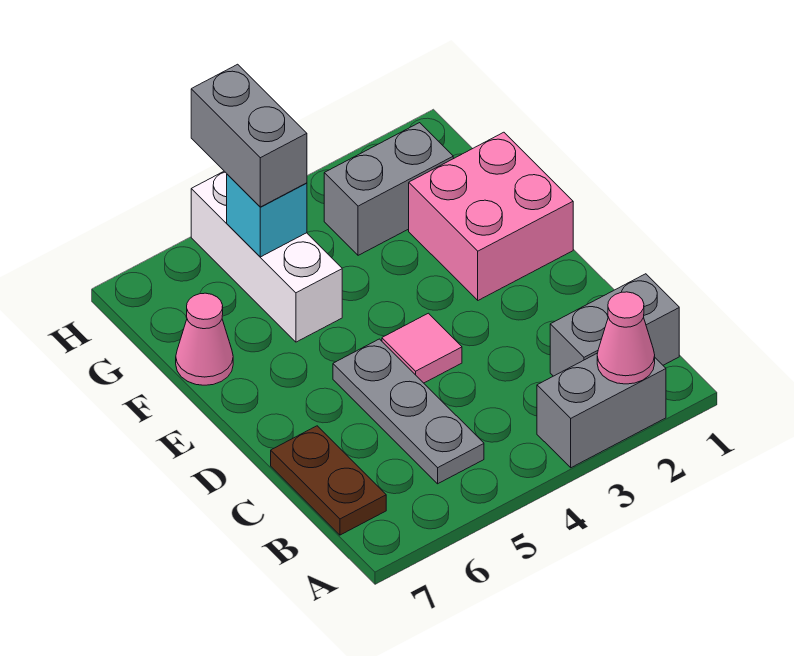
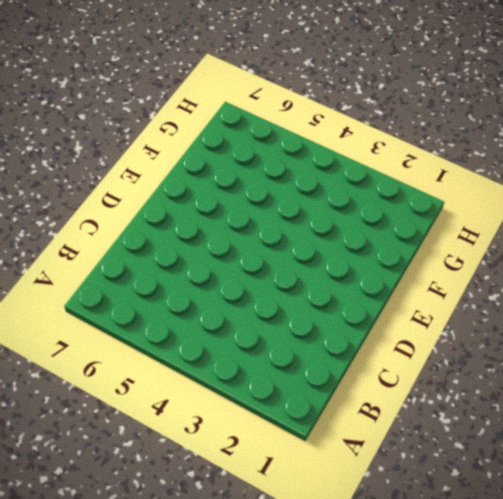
none -> grey 1x2 brick [537,353,666,468]
none -> grey 1x2 brick [550,274,679,376]
none -> grey 1x3 plate [333,339,484,484]

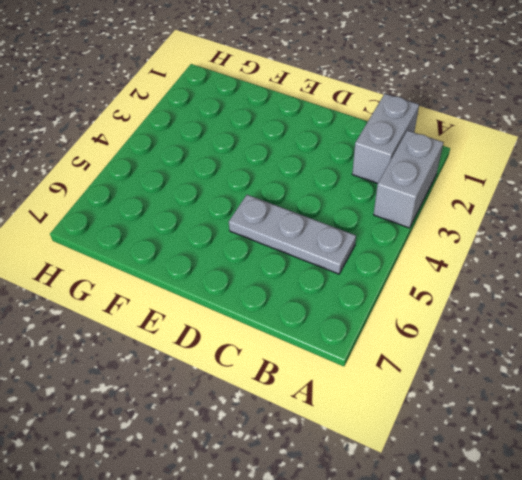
none -> brown 1x2 plate [271,426,386,535]
none -> pink 1x1 tile [382,313,462,383]
none -> pink 2x2 brick [409,132,573,300]

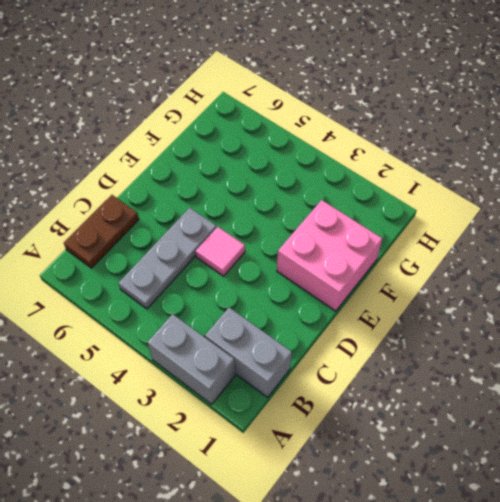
none -> white 1x3 brick [191,171,342,342]
none -> pink 1x1 cone [176,293,233,385]
none -> grey 1x2 brick [324,123,453,255]

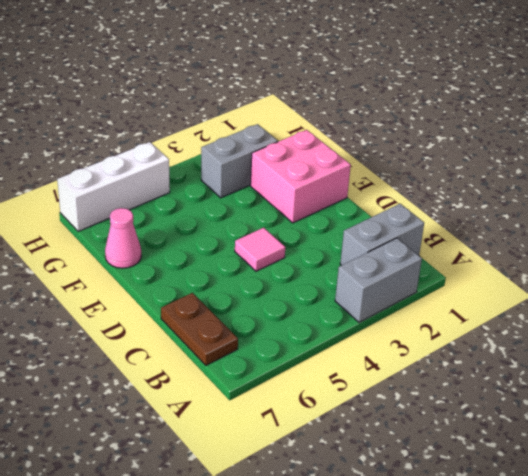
white 1x3 brick [57,142,170,231] -> white 1x3 brick turned to [191,171,342,342]
none -> grey 1x3 plate [333,339,484,484]
none -> pink 1x1 cone [597,292,655,384]
none -> cyan 1x1 brick [227,174,307,257]

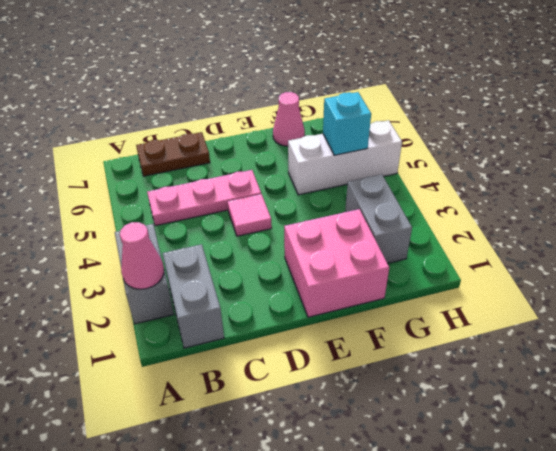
pink 1x3 plate [147,170,261,226] -> grey 1x3 plate [333,339,484,484]
none -> grey 1x2 brick [191,64,307,207]

